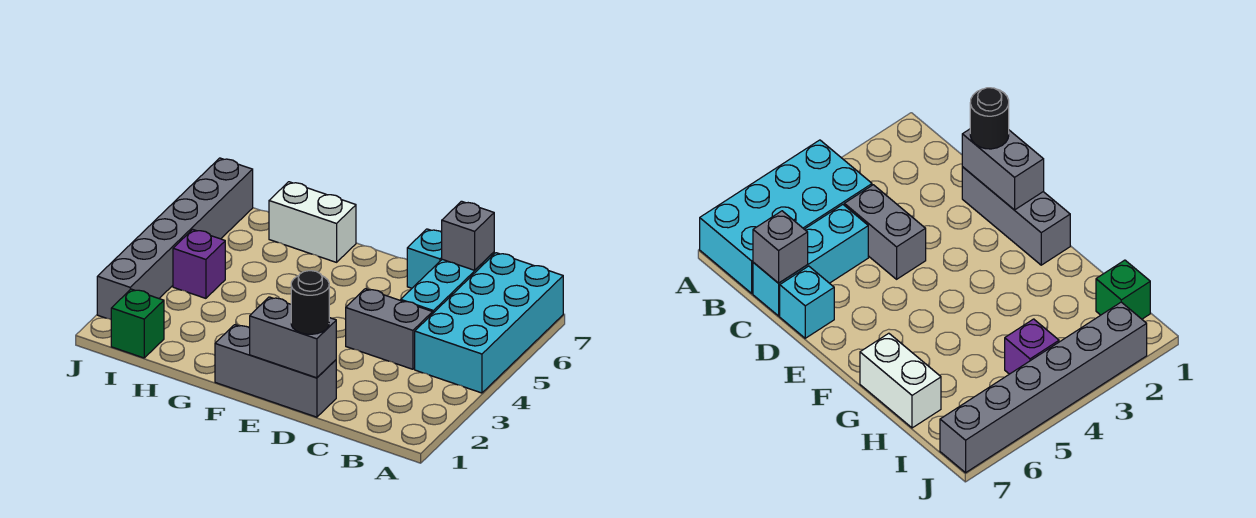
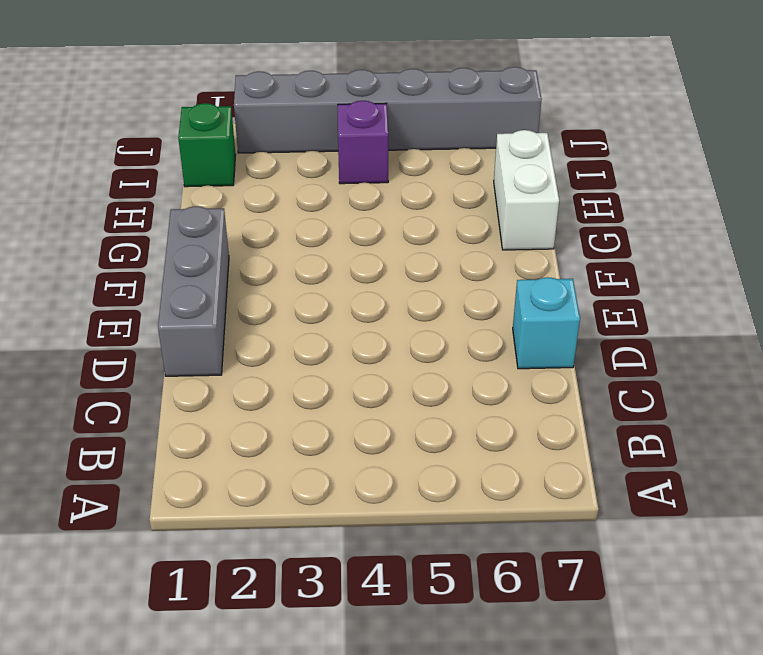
none -> cyan 2x4 brick [415,253,563,393]
none -> grey 1x2 brick [346,289,433,369]
none -> cyan 1x3 brick [401,252,494,313]

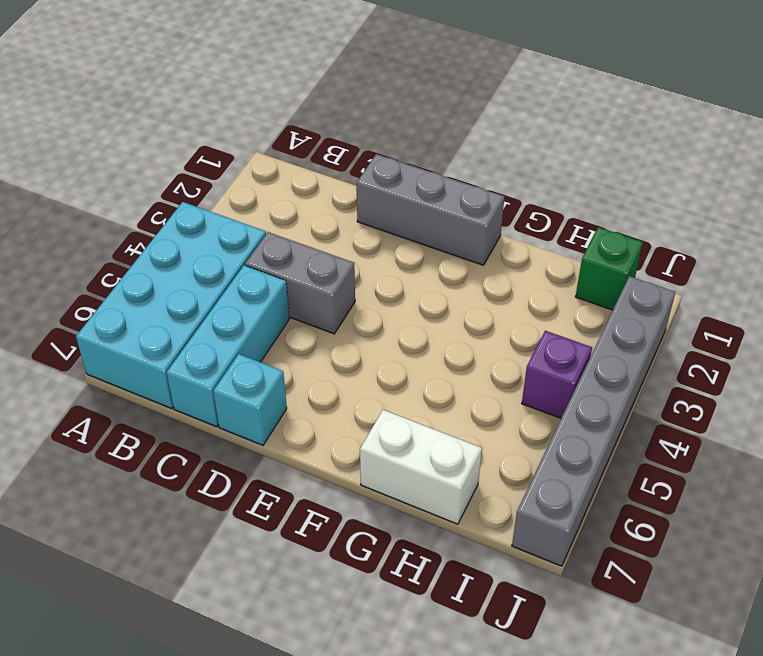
none -> grey 1x1 brick [442,201,494,270]
none -> grey 1x2 brick [250,297,336,378]
none -> black 1x1 round brick [291,271,329,334]

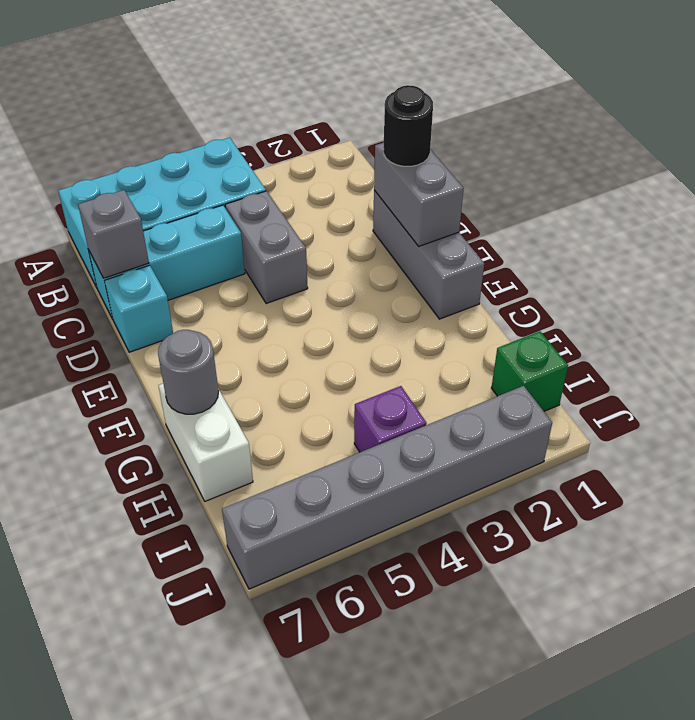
grey 1x1 round brick [158,330,219,414] -> none

